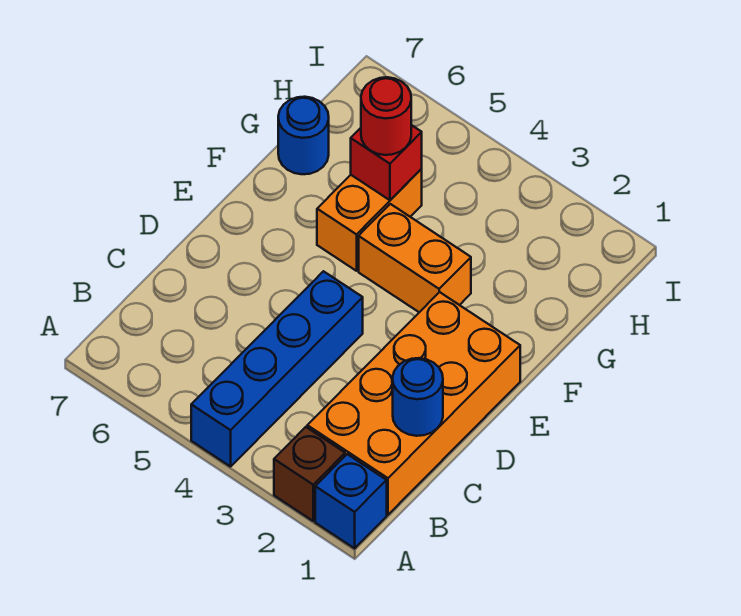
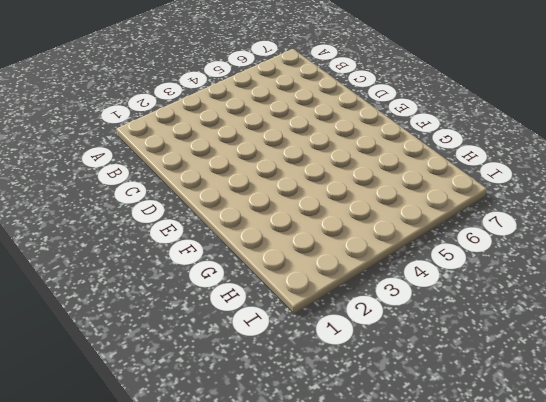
none -> blue 1x1 brick [315,454,387,548]
none -> brown 1x1 brick [274,427,345,521]

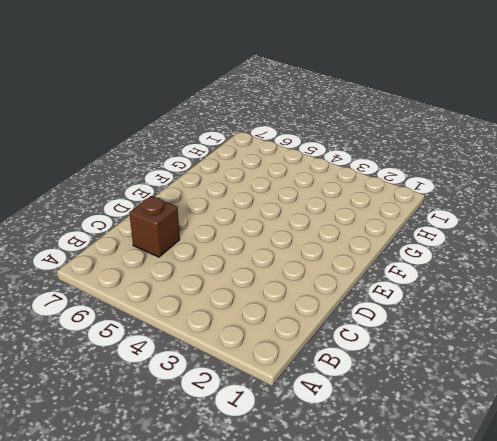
brown 1x1 brick [129,196,180,257] -> brown 1x1 brick moved to [274,427,345,521]
none -> blue 1x1 brick [315,454,387,548]
none -> blue 1x4 brick [191,271,363,467]

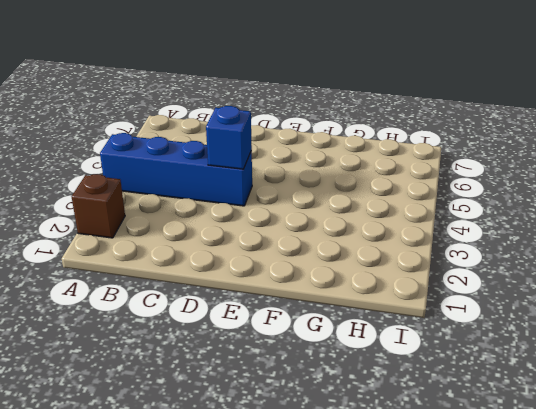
blue 1x1 brick [206,106,252,169] -> blue 1x1 brick moved to [315,454,387,548]
none -> orange 2x4 brick [307,292,520,515]
none -> orange 1x2 brick [359,204,471,312]

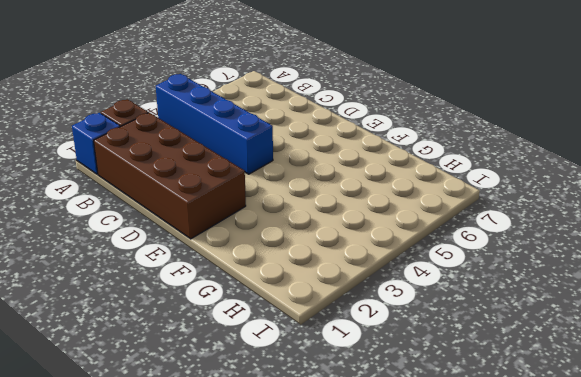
brown 2x4 brick [94,113,246,239] -> orange 2x4 brick [307,292,520,515]
none -> orange 1x2 brick [359,204,471,312]
none -> orange 1x2 brick [317,169,422,271]

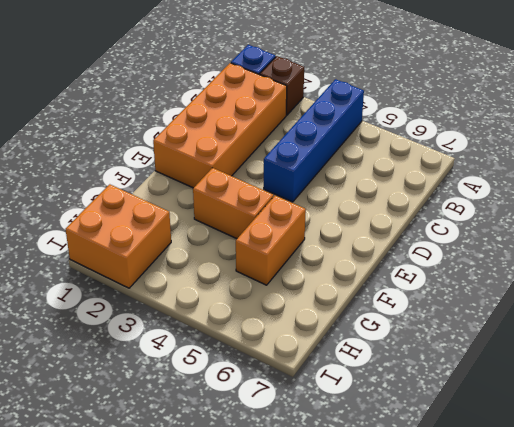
orange 2x2 brick [66,184,171,288] -> none
none -> blue 1x1 round brick [278,97,329,174]
none -> blue 1x1 round brick [393,358,443,436]

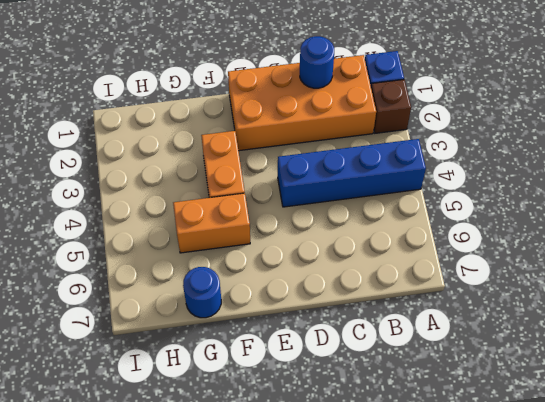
none -> red 1x1 brick [351,125,422,200]
none -> red 1x1 round brick [361,77,411,155]

